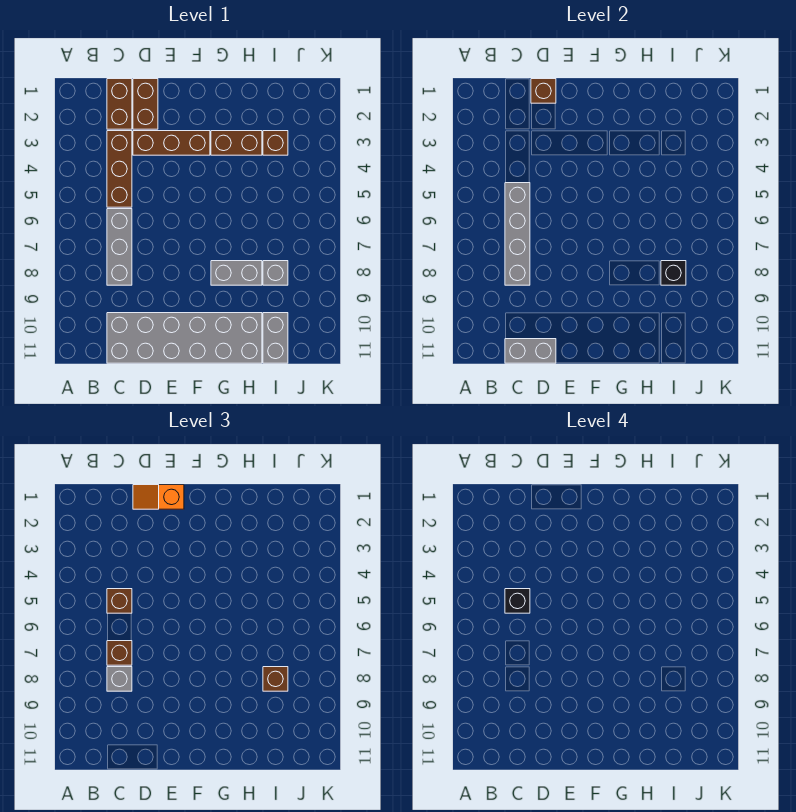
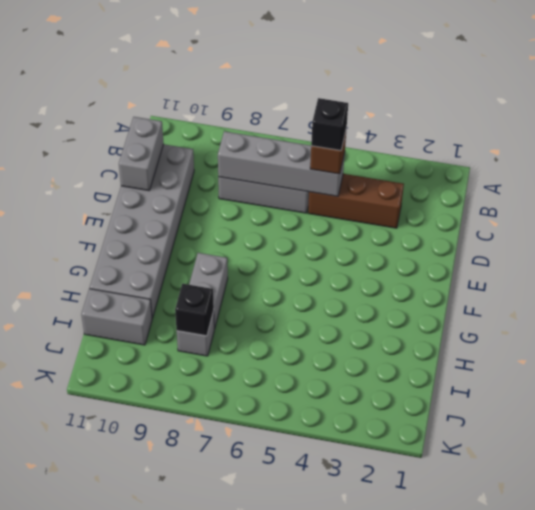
none -> brown 1x2 brick [107,79,132,129]
none -> brown 1x2 brick [133,79,158,129]
none -> brown 1x3 brick [133,131,210,155]

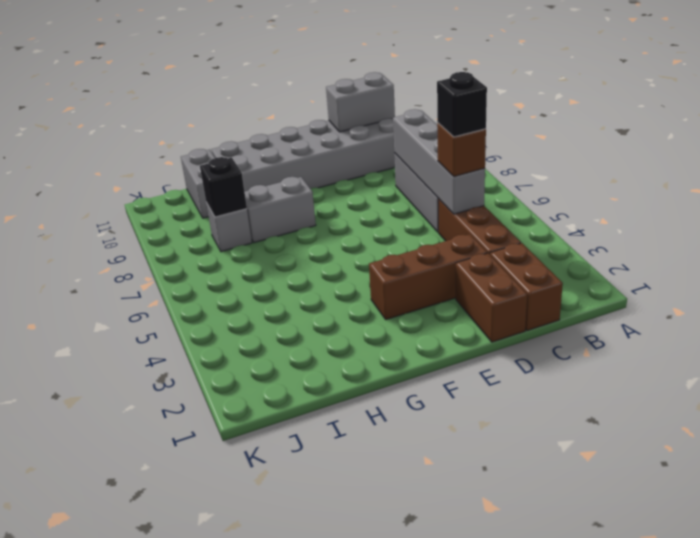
none -> brown 1x2 brick [211,131,262,155]
none -> brown 1x1 brick [263,131,288,155]
none -> brown 1x1 brick [531,79,556,103]

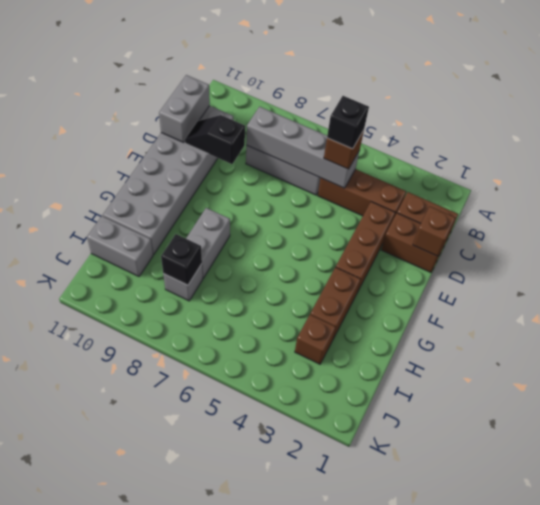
black 1x2 slope [185,115,245,164] -> none
none -> brown 1x1 brick [107,641,132,665]
none -> grey 1x1 brick [107,667,132,691]
none -> orange 1x2 slope [133,485,184,509]

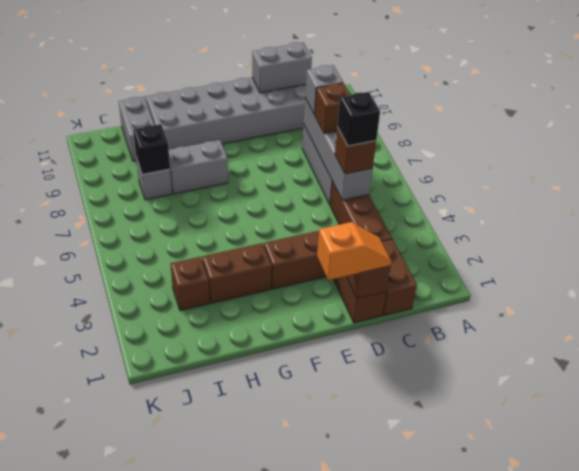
none -> brown 1x1 brick [263,667,288,691]

